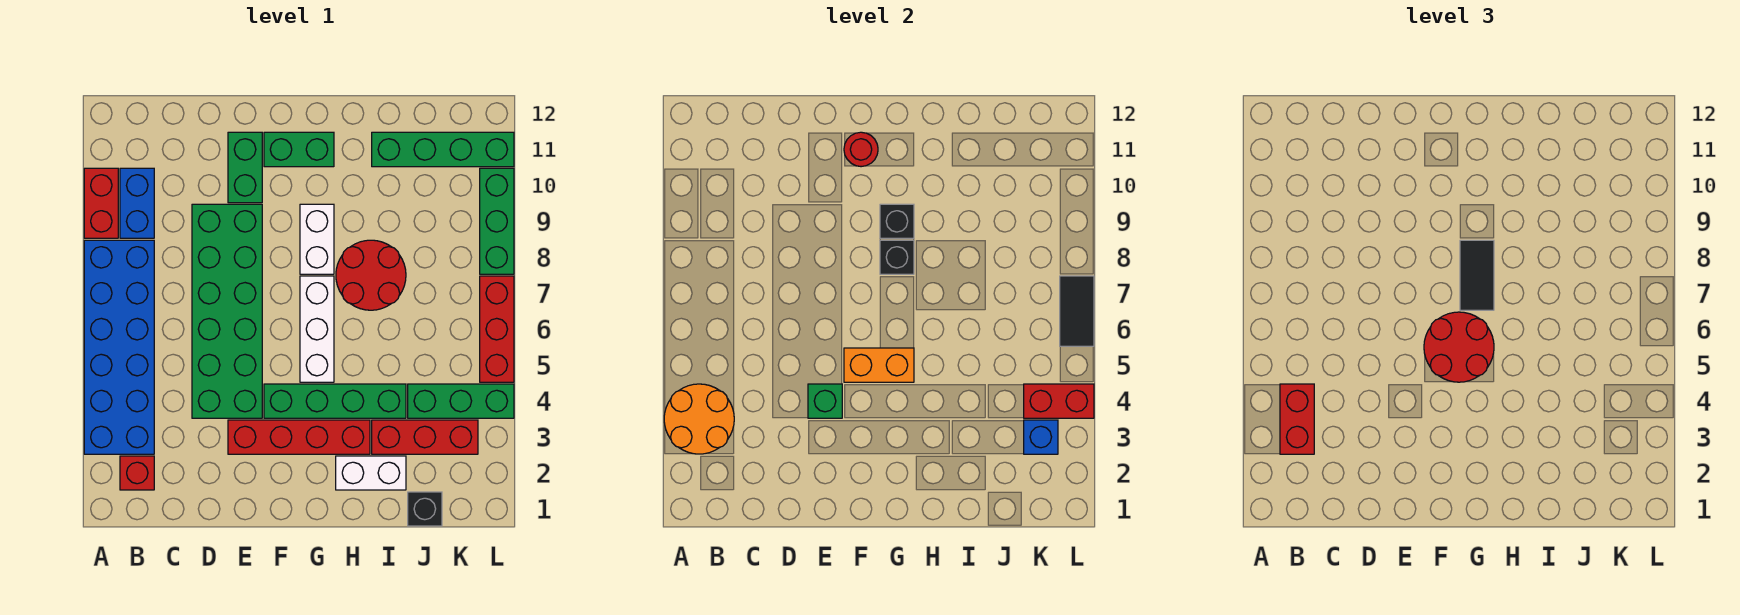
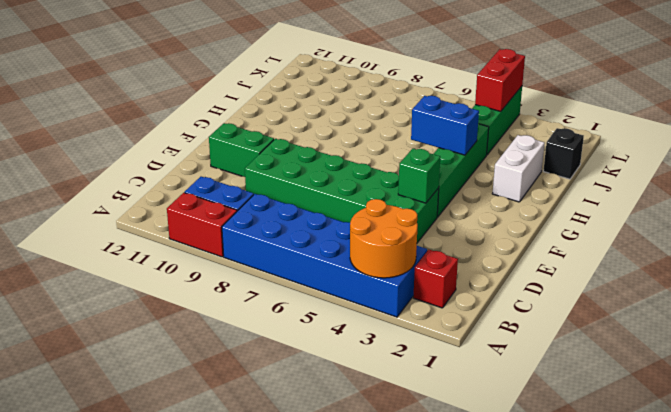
blue 1x2 brick [411,96,479,155] -> none
none -> red 1x4 brick [228,420,370,454]
none -> green 1x2 brick [264,132,334,167]
none -> white 1x3 brick [300,276,334,382]
none -> white 1x2 brick [300,204,334,274]

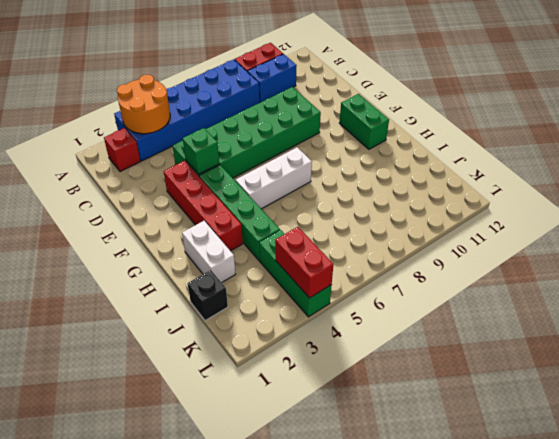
none -> green 1x2 brick [228,132,262,203]
none -> white 1x2 brick [300,204,334,274]
none -> red 2x2 round brick [336,240,406,310]
none -> red 1x3 brick [372,420,478,454]

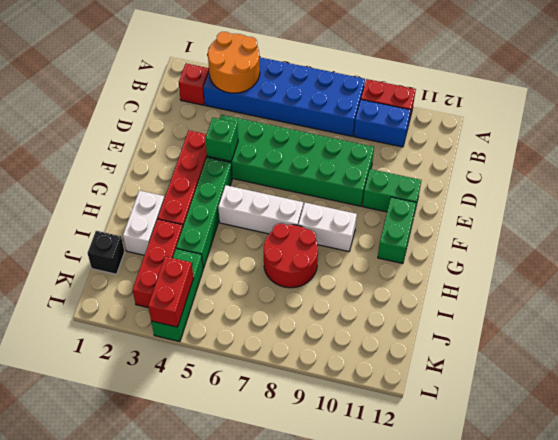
none -> green 1x4 brick [372,132,514,167]
none -> red 1x3 brick [480,276,514,382]
none -> green 1x3 brick [480,168,514,274]
none -> orange 1x2 brick [844,348,914,382]

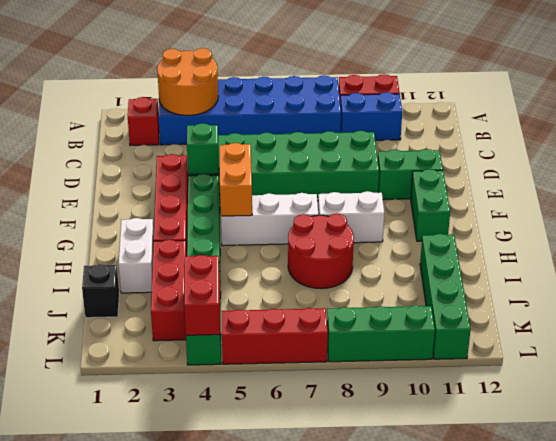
none -> red 1x1 round brick [844,132,878,167]
none -> black 1x1 brick [880,240,914,274]
none -> black 1x1 brick [880,204,914,238]
none -> blue 1x1 brick [1024,420,1058,454]

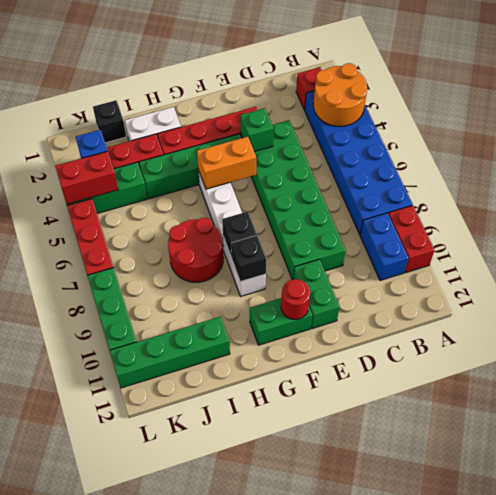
none -> black 1x2 tile [1060,276,1094,346]
none -> red 1x2 brick [1280,384,1314,454]
none -> red 2x2 round brick [1424,312,1494,382]
none -> black 1x2 tile [1460,240,1494,310]

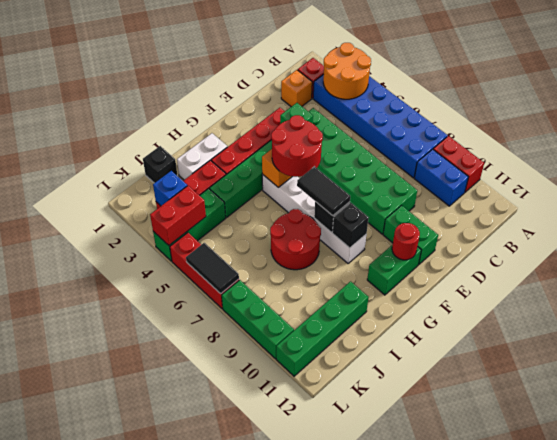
orange 1x1 brick [281,70,312,107] -> none
none -> red 1x2 brick [1280,384,1314,454]

